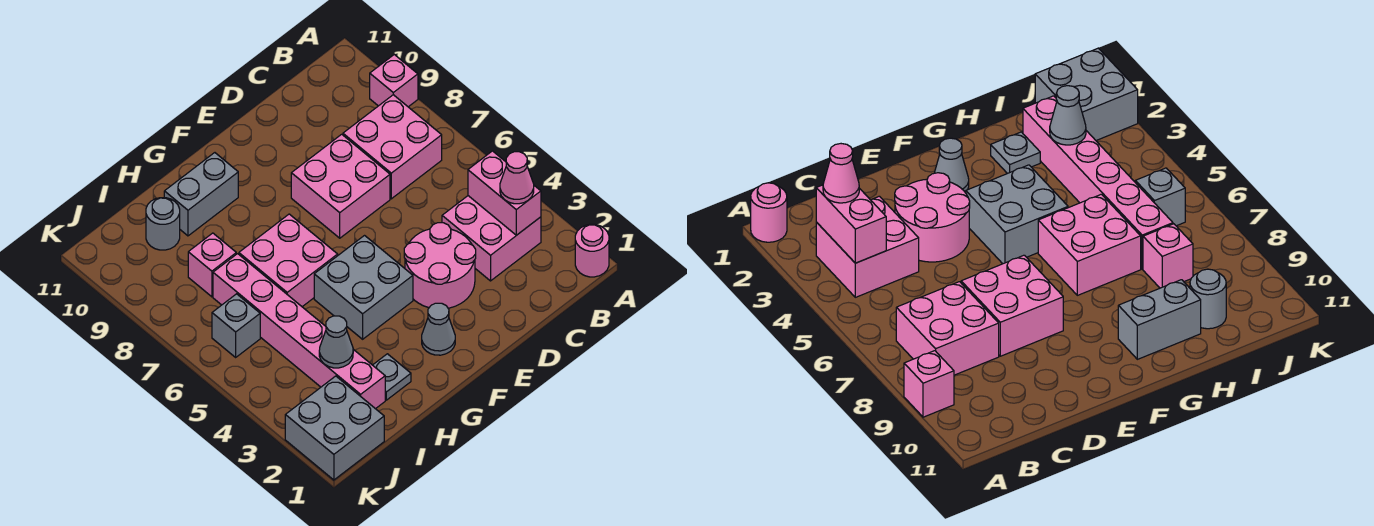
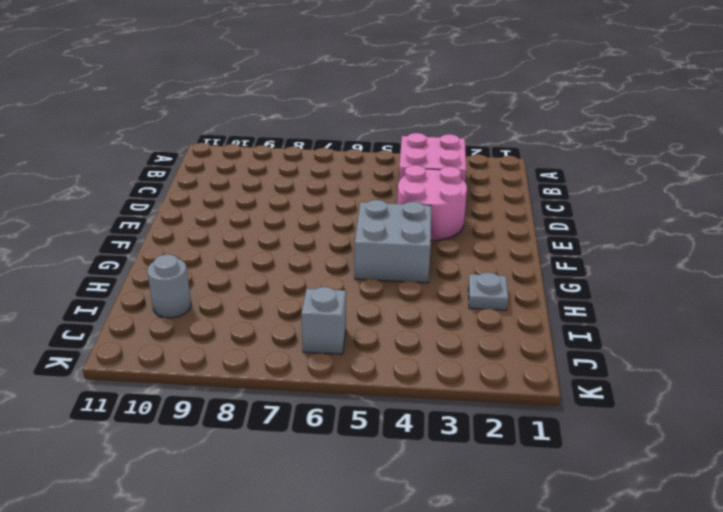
none -> pink 1x1 round brick [575,224,609,277]
none -> pink 1x1 brick [370,55,418,107]
none -> pink 2x2 brick [343,95,442,199]

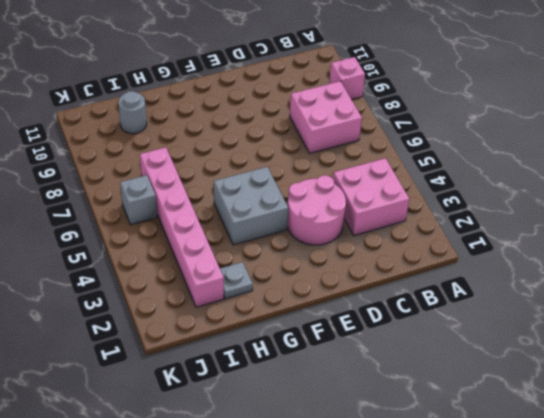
none -> pink 1x1 round brick [575,224,609,277]
none -> pink 2x2 brick [291,134,390,238]
none -> grey 1x1 cone [422,303,455,355]

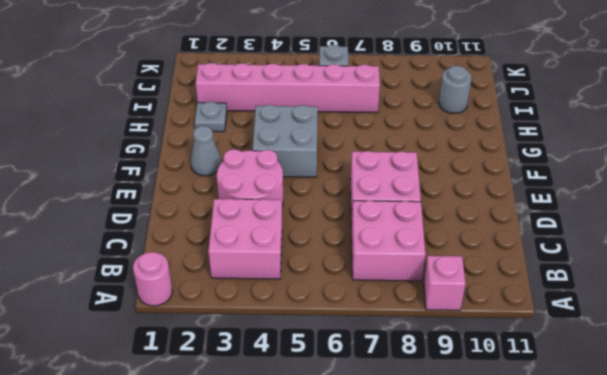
none -> pink 2x2 brick [239,214,338,307]
none -> grey 1x2 brick [164,153,238,236]
none -> pink 1x1 brick [188,233,236,297]

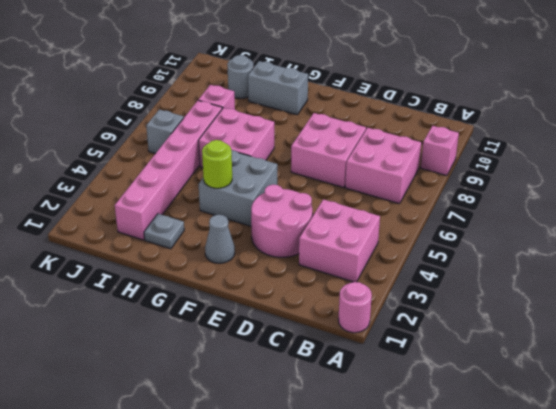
lime 1x1 round brick [202,140,232,188] -> none
none -> grey 2x2 brick [285,376,384,480]
none -> pink 1x2 brick [468,151,541,235]
none -> grey 1x1 cone [319,316,353,368]

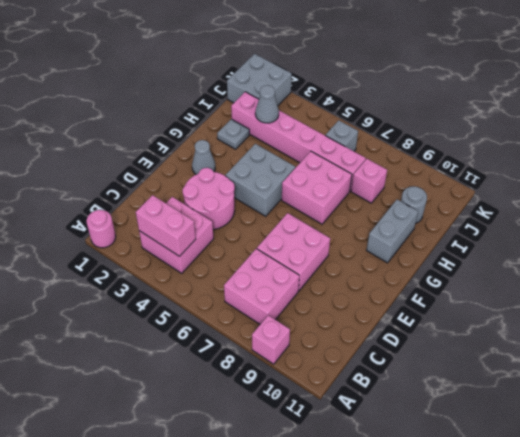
none -> pink 1x1 cone [500,152,534,204]

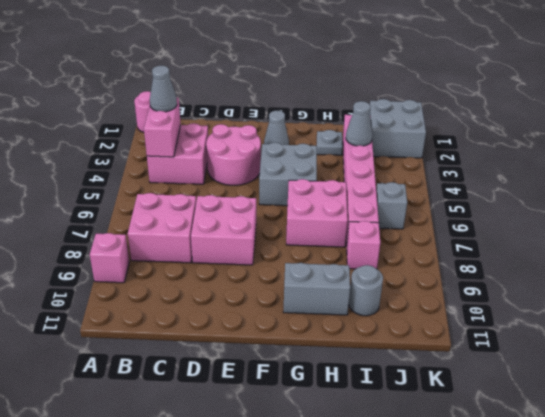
grey 1x1 cone [150,66,177,112] -> pink 1x1 cone [500,152,534,204]

